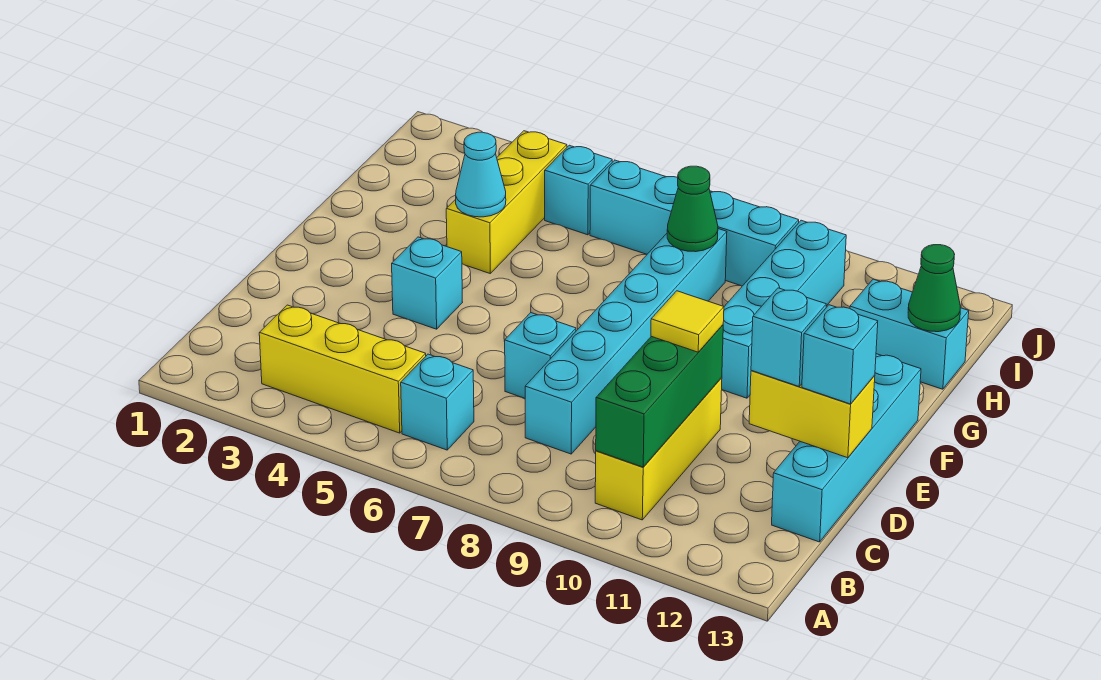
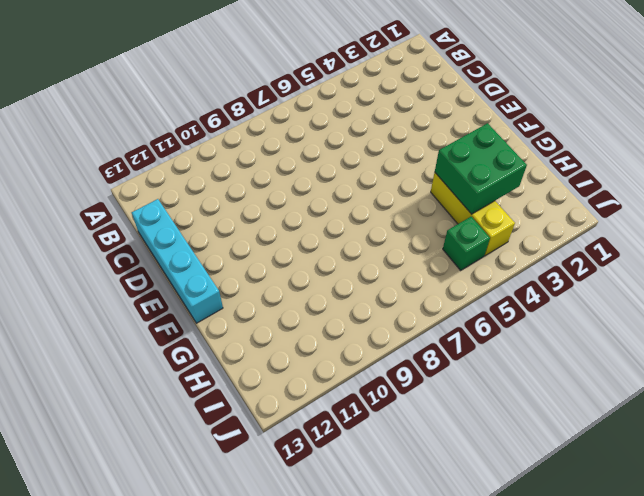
green 2x2 brick [435,123,527,214] -> cyan 1x1 cone [456,132,506,217]
green 1x1 brick [443,217,490,270] -> cyan 1x1 brick [545,145,612,235]
none -> yellow 1x3 brick [259,305,426,433]
none -> cyan 1x1 brick [401,354,474,450]
none -> yellow 1x3 brick [595,378,722,520]

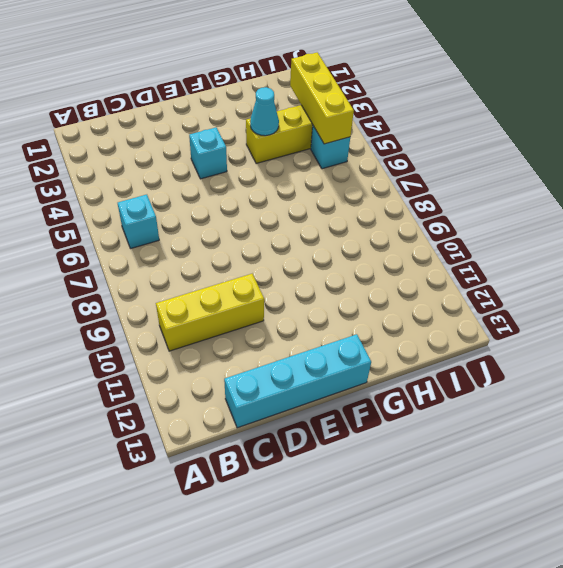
yellow 1x3 brick [290,52,354,144] -> yellow 1x3 brick moved to [259,305,426,433]
none -> cyan 1x6 brick [525,229,727,454]
none -> cyan 1x1 brick [505,313,576,398]
none -> cyan 1x4 brick [722,220,846,398]

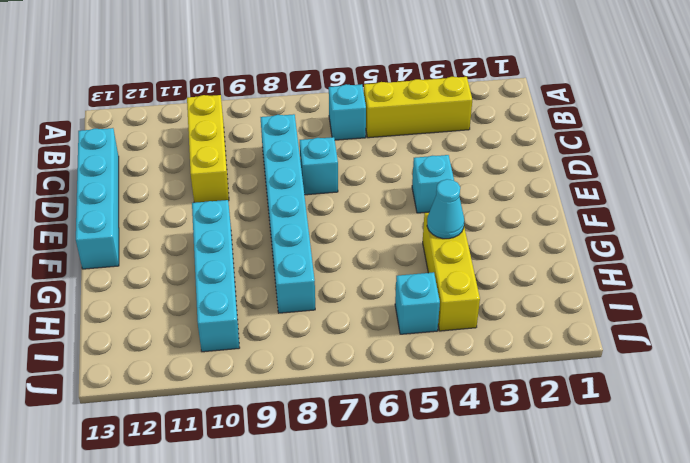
none -> cyan 1x2 brick [850,279,969,389]
none -> cyan 1x4 brick [590,160,799,286]
none -> green 1x3 brick [596,325,723,467]

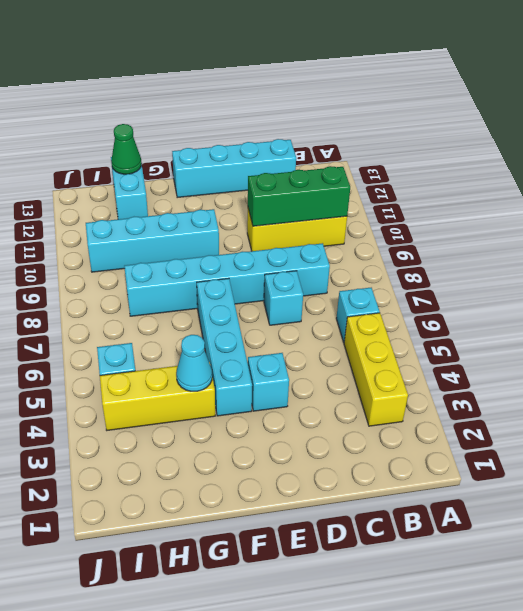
cyan 1x4 brick [197,278,252,416] -> cyan 1x4 brick moved to [590,160,799,286]
none -> yellow 1x2 brick [749,370,875,458]
none -> green 1x1 cone [667,166,718,252]
none -> yellow 1x1 tile [651,291,724,352]

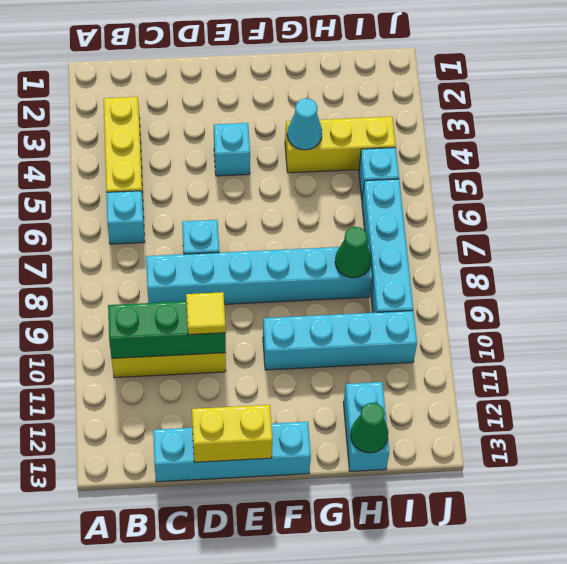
yellow 1x2 brick [192,405,272,462] -> yellow 1x2 brick turned to [749,370,875,458]
none -> cyan 1x1 brick [751,288,826,386]
none -> cyan 1x1 brick [802,305,878,404]

